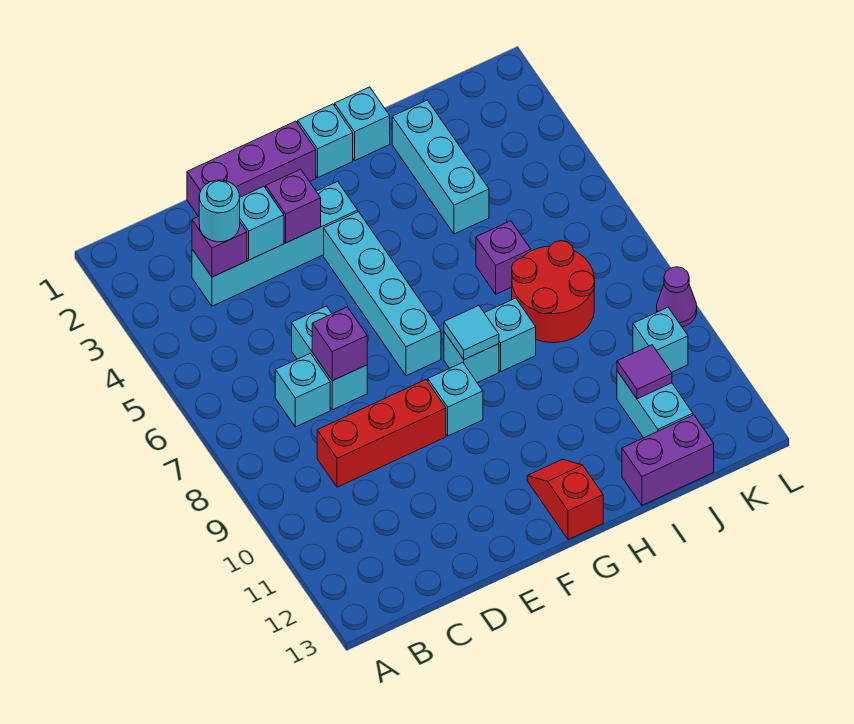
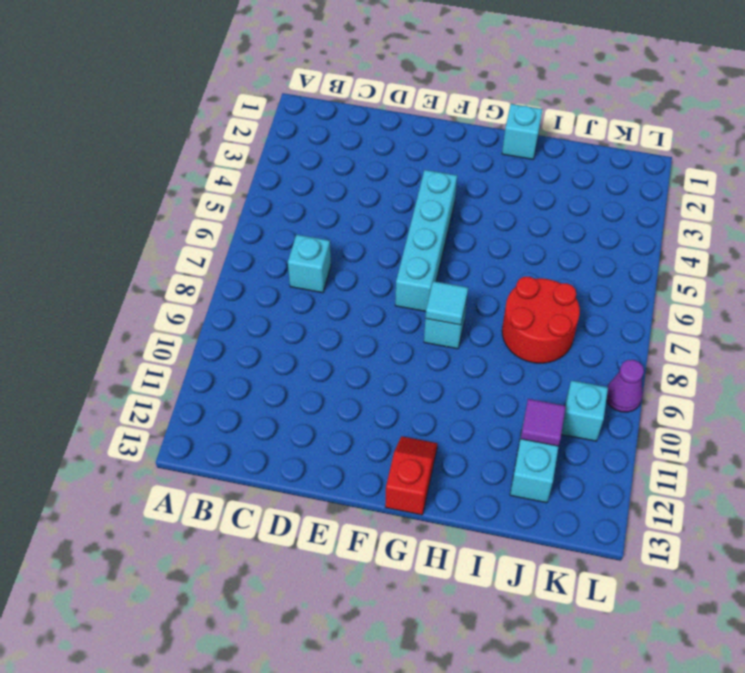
none -> cyan 1x4 brick [192,181,358,306]
none -> red 1x3 brick [317,380,446,487]
none -> purple 1x3 brick [187,121,316,217]

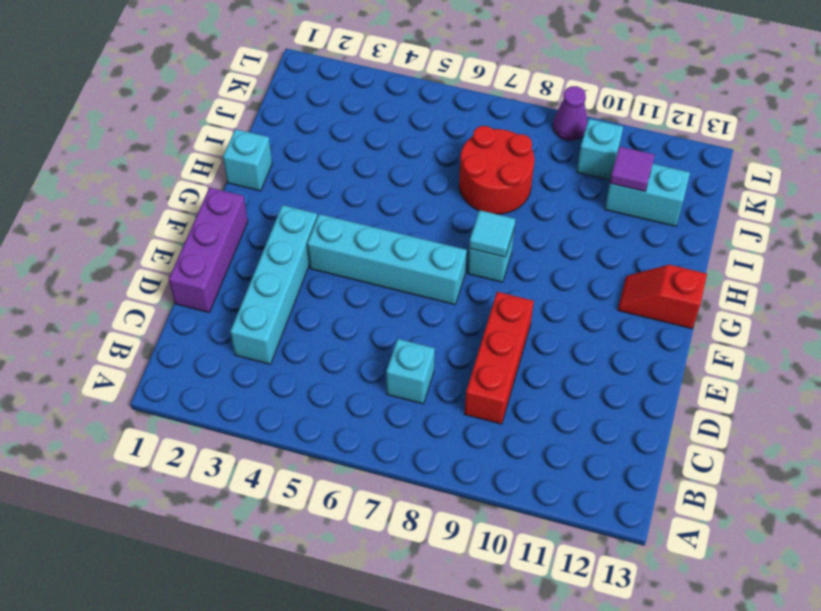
none -> cyan 1x2 brick [292,306,367,410]
none -> cyan 1x1 brick [428,363,483,436]
none -> cyan 1x1 brick [298,104,353,177]

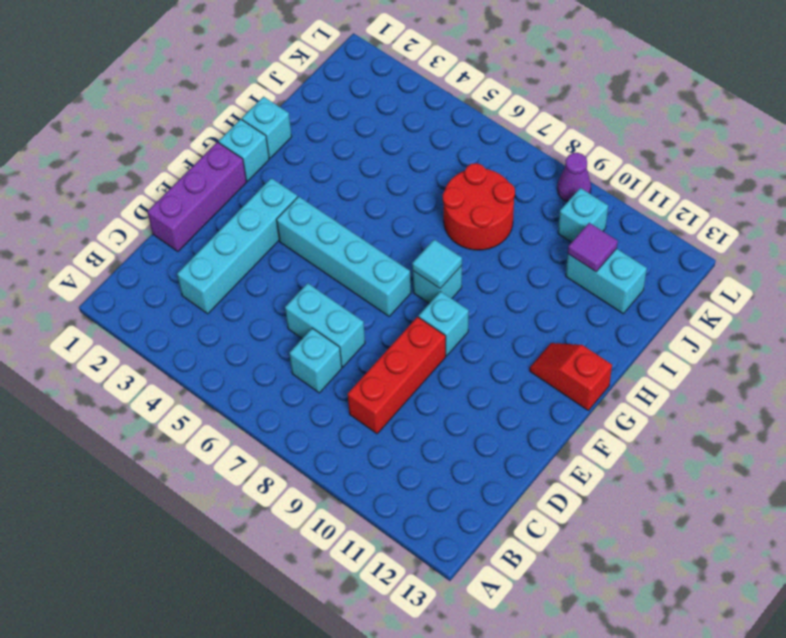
none -> cyan 1x1 brick [485,298,536,372]
none -> cyan 1x3 brick [392,100,489,234]
none -> purple 1x1 brick [476,221,531,294]

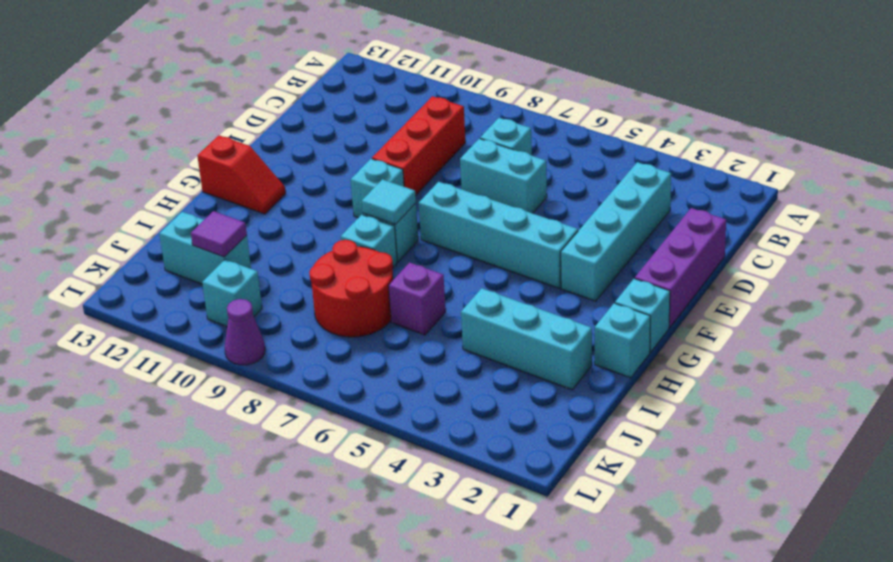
none -> purple 1x2 brick [622,415,714,505]
none -> purple 1x1 brick [192,217,247,277]
none -> cyan 1x1 brick [240,186,284,260]

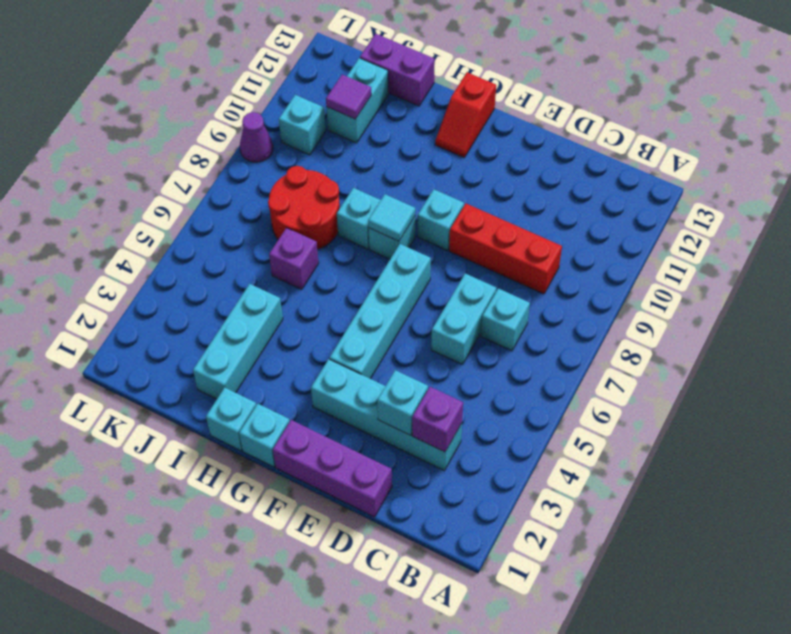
none -> purple 1x1 brick [312,307,367,381]
none -> purple 1x1 brick [266,169,321,243]
none -> cyan 1x1 round brick [199,180,240,242]

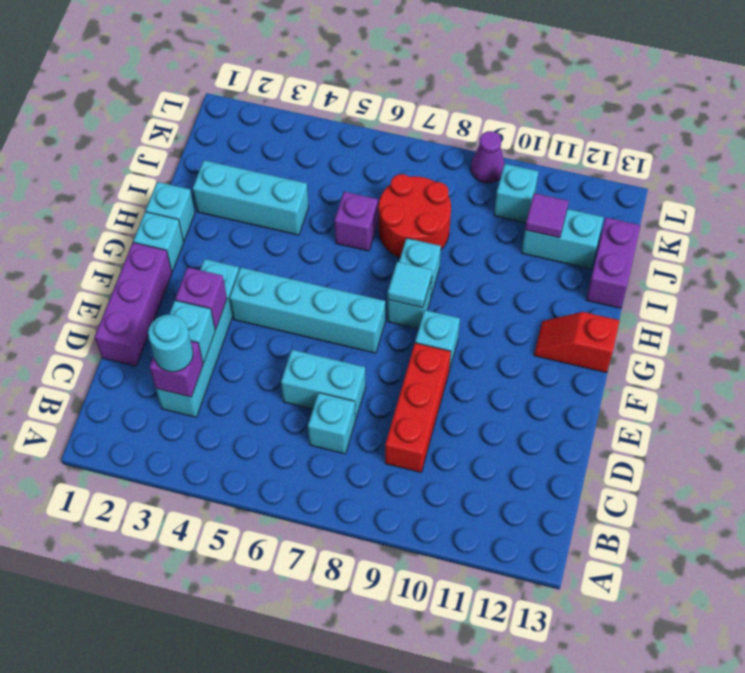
none -> purple 1x1 brick [312,307,367,381]

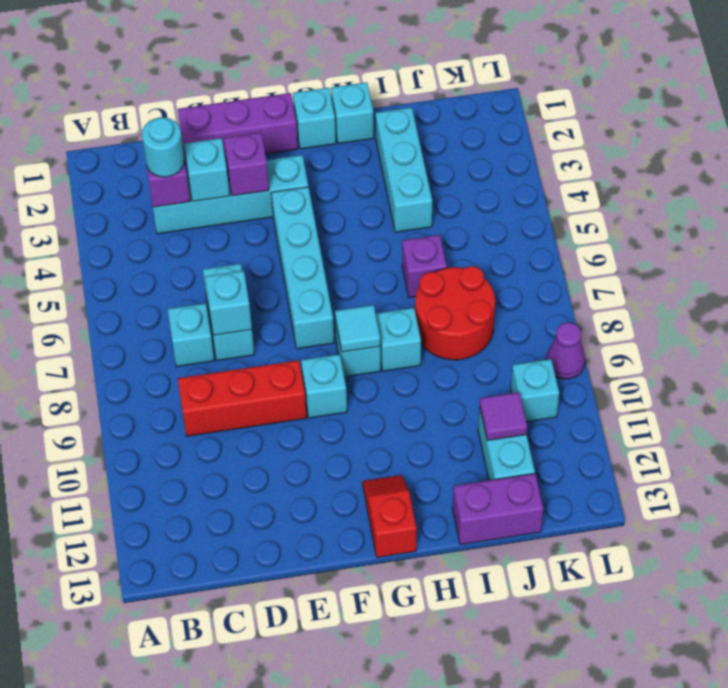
cyan 1x1 brick [205,271,252,335] -> purple 1x1 brick [312,307,367,381]

